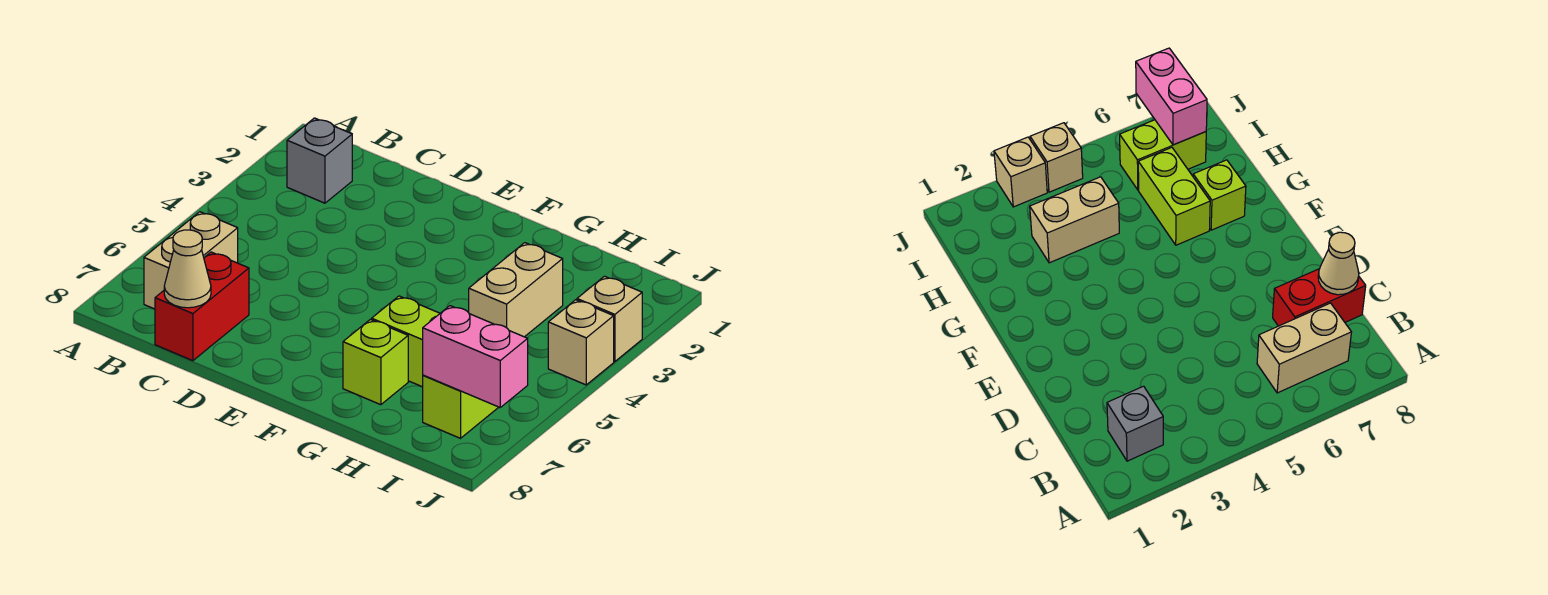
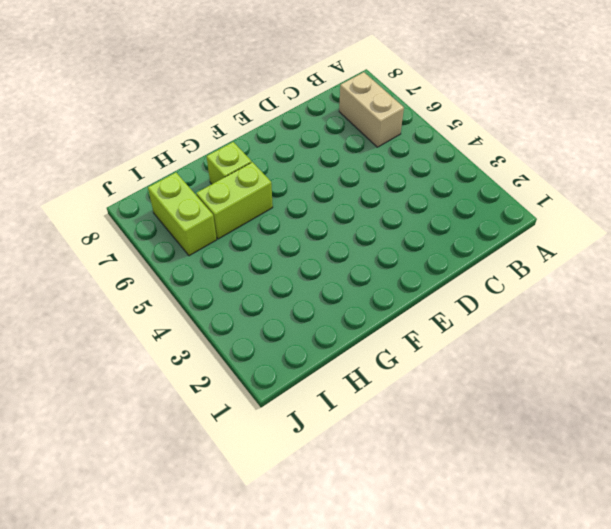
none -> grey 1x1 brick [287,118,352,203]
none -> red 1x2 brick [155,252,249,361]

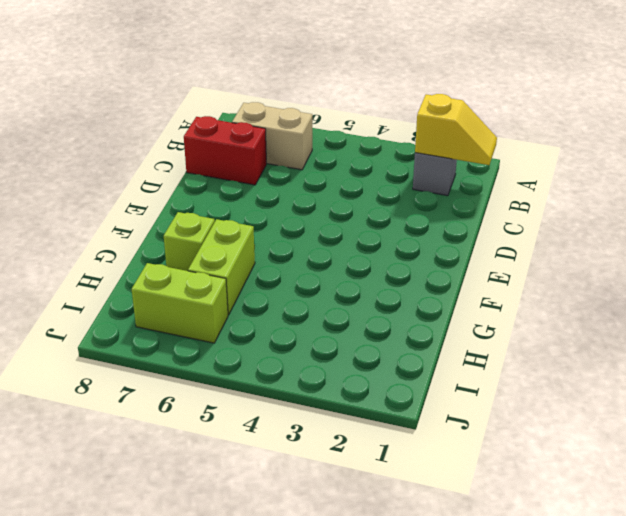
yellow 1x2 slope [415,94,497,165] -> none
none -> tan 1x2 brick [469,243,563,337]
none -> tan 1x1 brick [577,276,642,361]

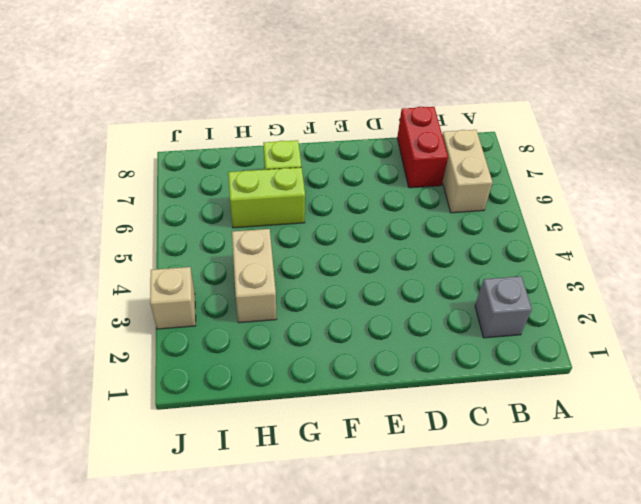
none -> lime 1x2 brick [423,375,499,438]
none -> tan 1x1 brick [548,300,614,385]

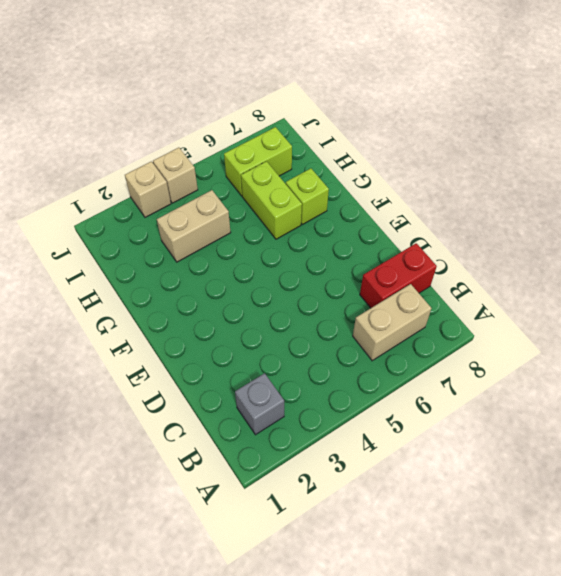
none -> tan 1x1 cone [164,230,211,308]
none -> pink 1x2 brick [423,306,528,407]

